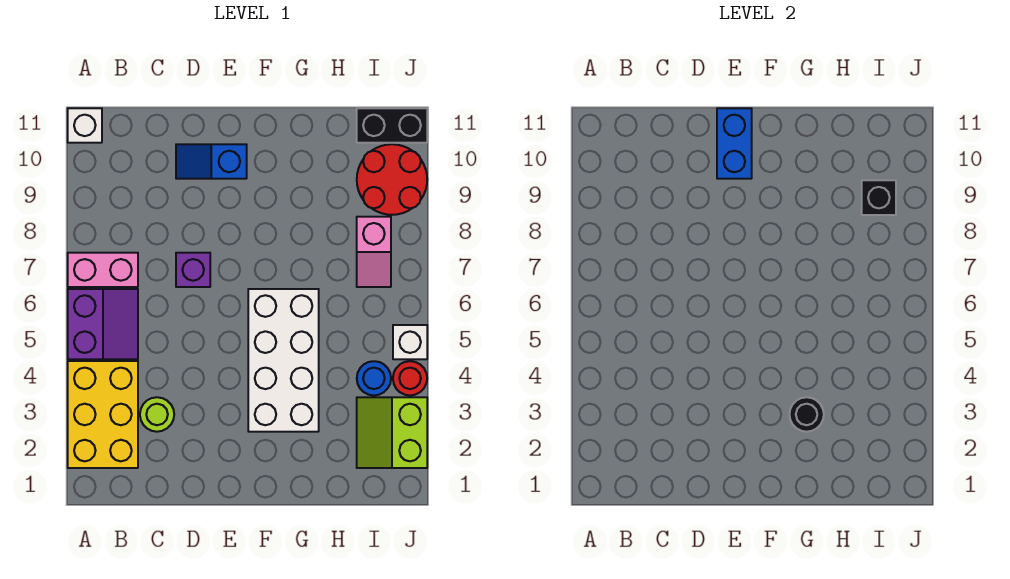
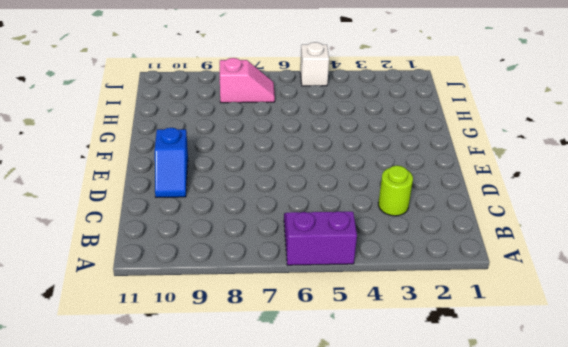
none -> yellow 2x3 brick [68,361,138,468]
none -> pink 1x2 brick [68,253,138,287]
none -> white 1x1 brick [68,108,102,143]

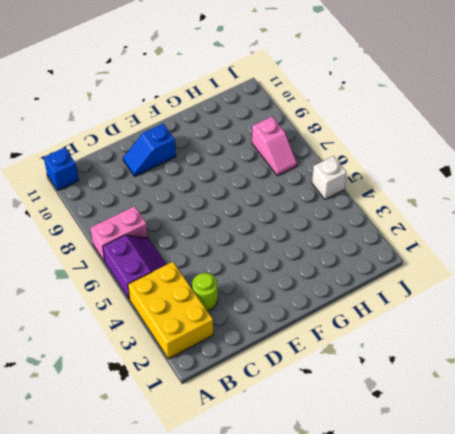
blue 1x1 brick [44,147,79,190] -> white 1x1 brick [68,108,102,143]
none -> purple 1x1 brick [176,253,210,287]
none -> white 2x4 brick [248,289,319,432]
none -> lime 2x2 slope [357,397,427,468]

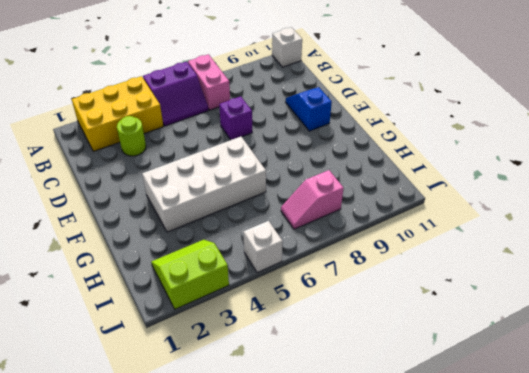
none -> blue 1x1 round brick [357,361,391,395]
none -> red 2x2 round brick [357,144,427,215]
none -> black 1x2 brick [357,108,427,143]

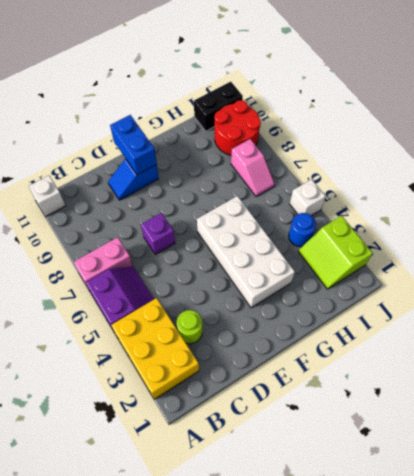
none -> red 1x1 round brick [393,361,427,395]
none -> black 1x1 round brick [789,397,824,432]
none -> black 1x1 brick [862,180,896,215]

